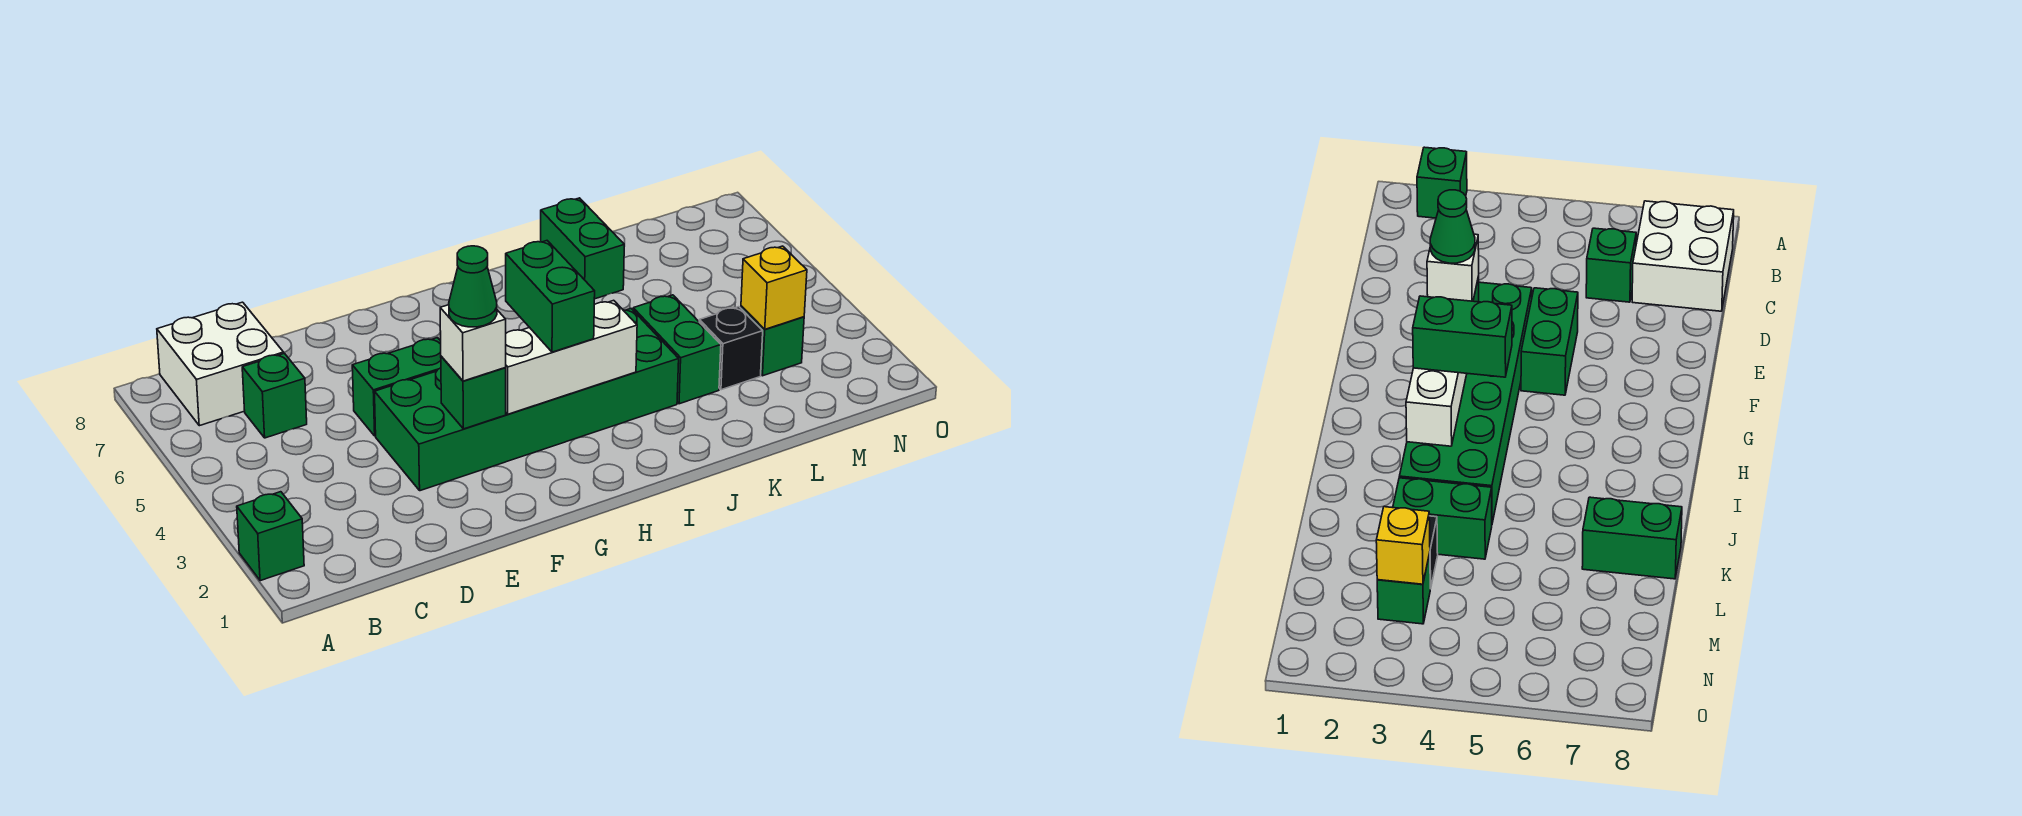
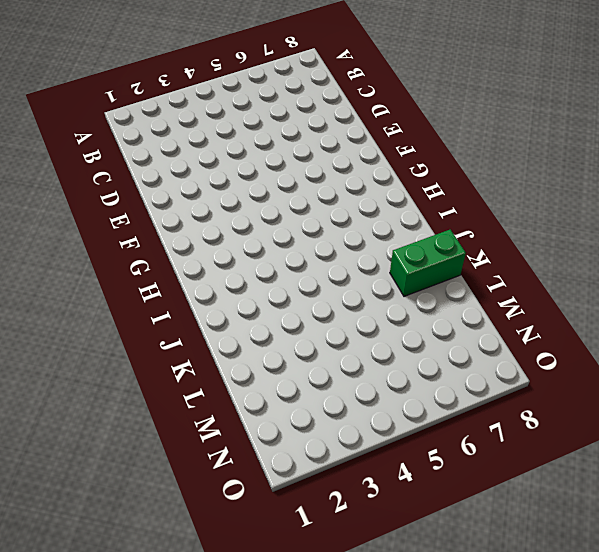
none -> green 1x1 brick [237,492,304,581]
none -> white 2x2 brick [157,302,284,426]
none -> green 1x1 brick [242,353,307,438]

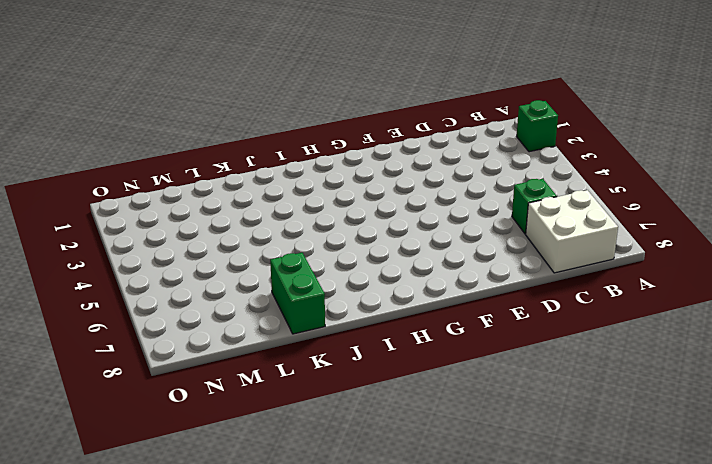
none -> green 2x6 brick [375,309,679,491]
none -> green 1x2 brick [352,338,441,436]
none -> green 1x2 brick [633,295,721,404]

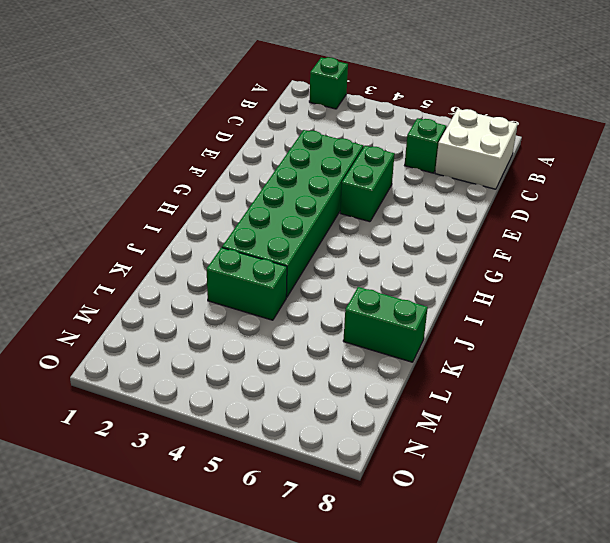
none -> black 1x1 brick [699,307,763,390]
none -> green 1x1 brick [741,306,804,376]
none -> green 1x1 brick [441,356,506,429]

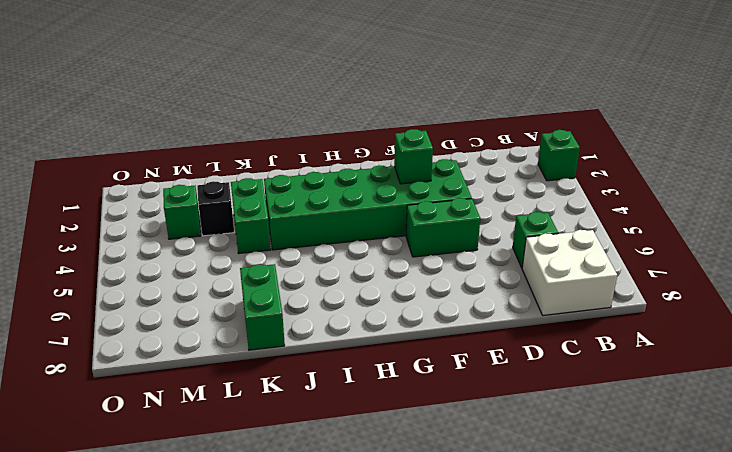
none -> white 1x3 brick [505,300,637,414]
none -> yellow 1x1 brick [741,246,807,329]
none -> white 1x1 brick [440,305,506,381]

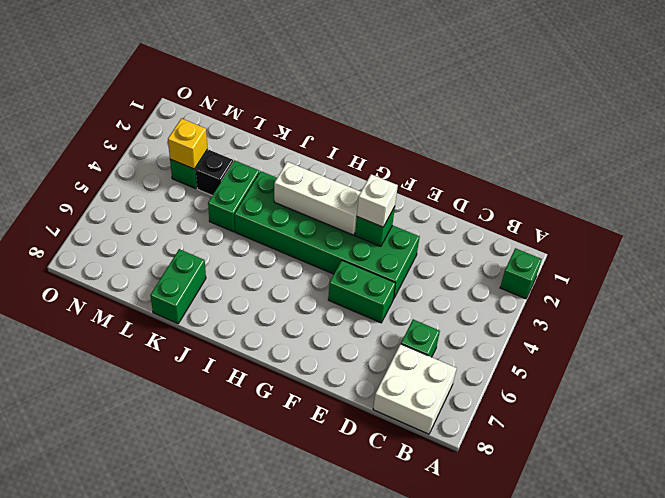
none -> green 1x2 brick [506,241,595,352]
none -> green 1x1 cone [449,246,497,327]

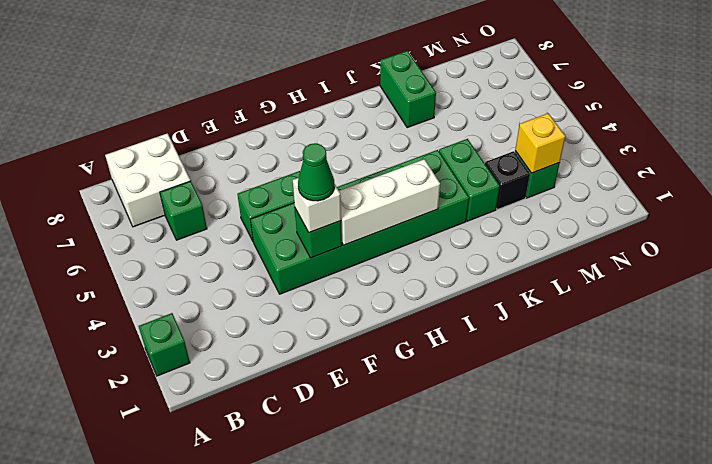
none -> green 1x2 brick [506,241,595,352]

